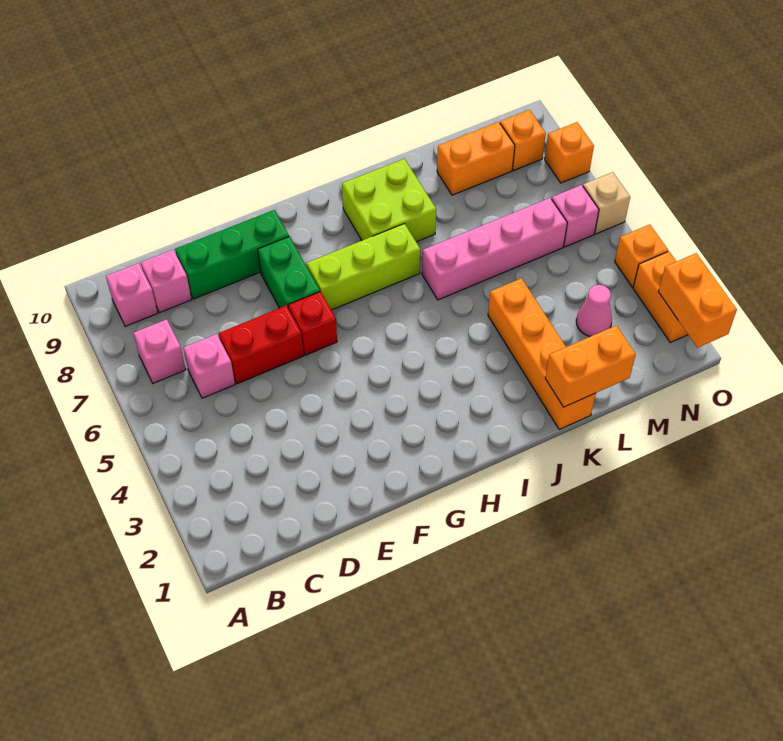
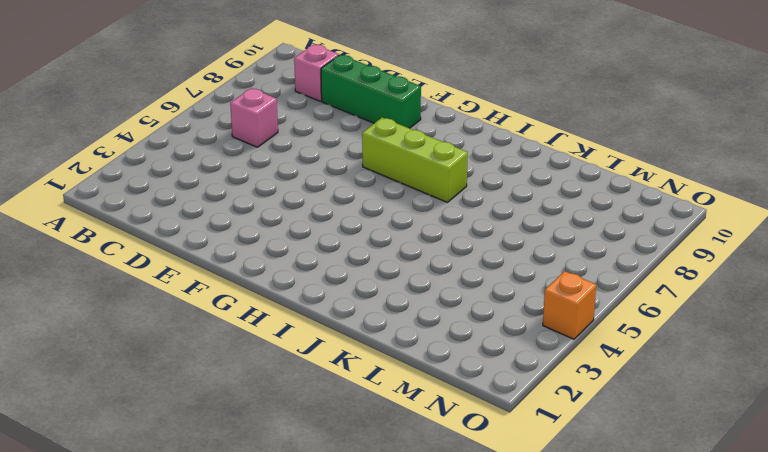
none -> pink 1x1 brick [133,319,186,383]
none -> pink 1x1 brick [106,263,158,326]
none -> red 1x2 brick [219,306,304,384]

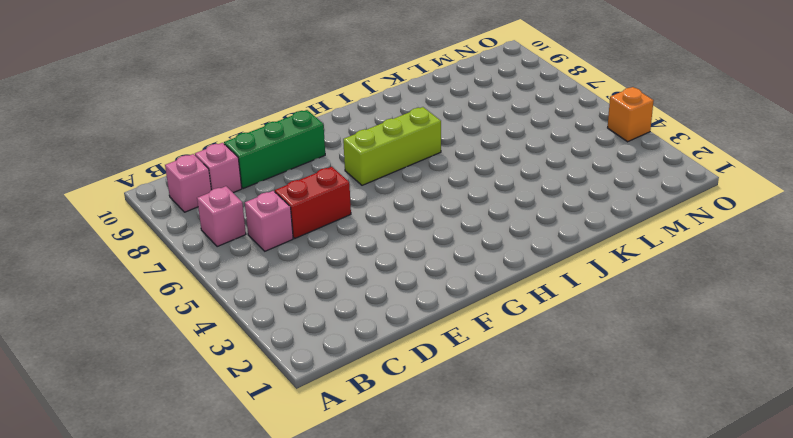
none -> red 1x1 brick [288,292,337,355]
none -> green 1x2 brick [258,237,320,308]
none -> lime 2x2 brick [342,159,436,242]

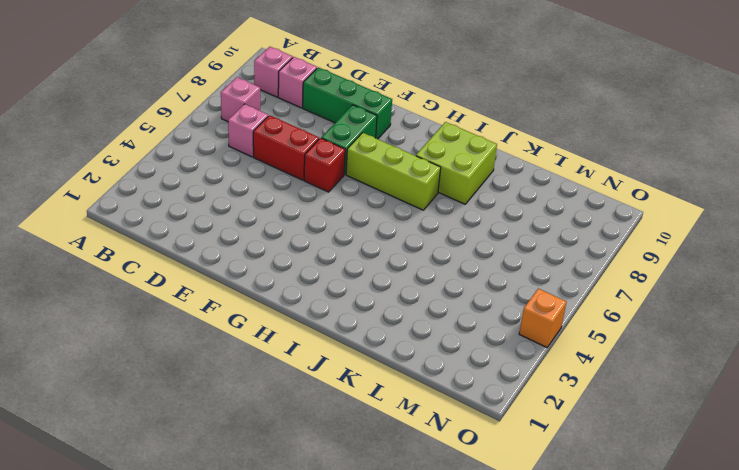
none -> pink 1x4 brick [422,198,567,300]
none -> orange 1x4 brick [488,278,596,429]
none -> orange 1x2 brick [437,122,515,195]

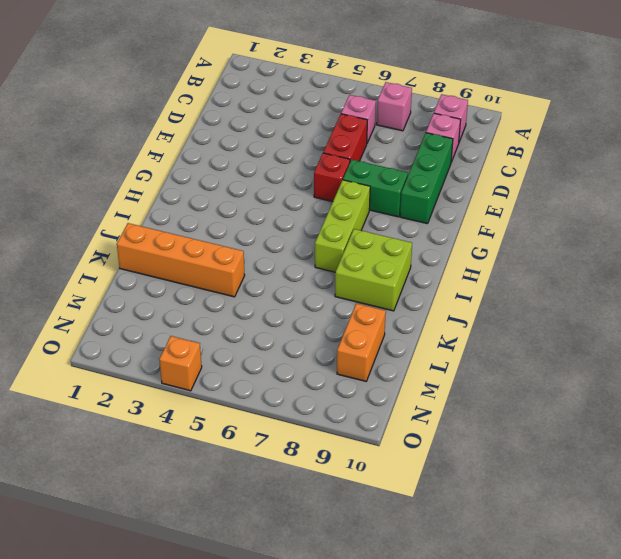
none -> pink 1x4 brick [422,198,567,300]
none -> pink 1x1 cone [576,285,612,337]
none -> pink 1x1 brick [552,185,599,247]

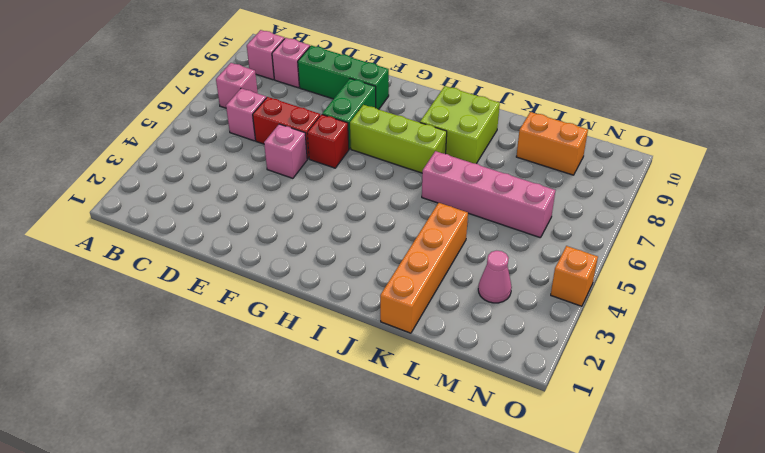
pink 1x1 brick [264,124,307,178] -> pink 1x1 brick moved to [552,185,599,247]
none -> orange 1x1 brick [500,110,546,170]
none -> orange 1x2 brick [633,252,688,342]
none -> tan 1x1 brick [583,172,630,234]

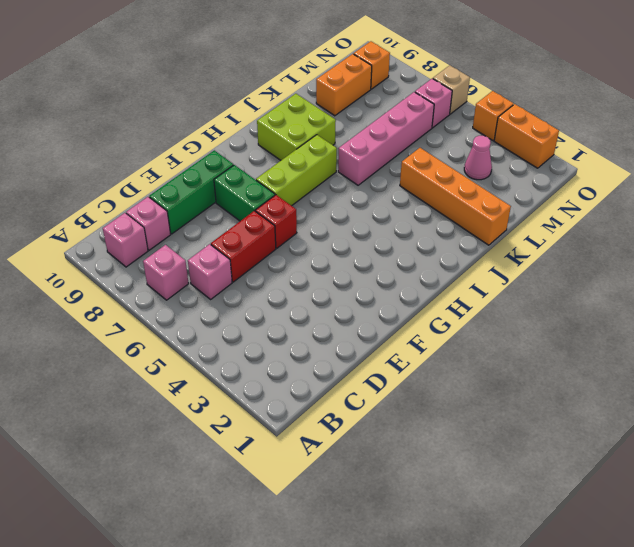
none -> orange 1x1 brick [545,122,594,183]
none -> orange 1x2 brick [545,325,636,407]
none -> orange 1x2 brick [658,253,737,347]

